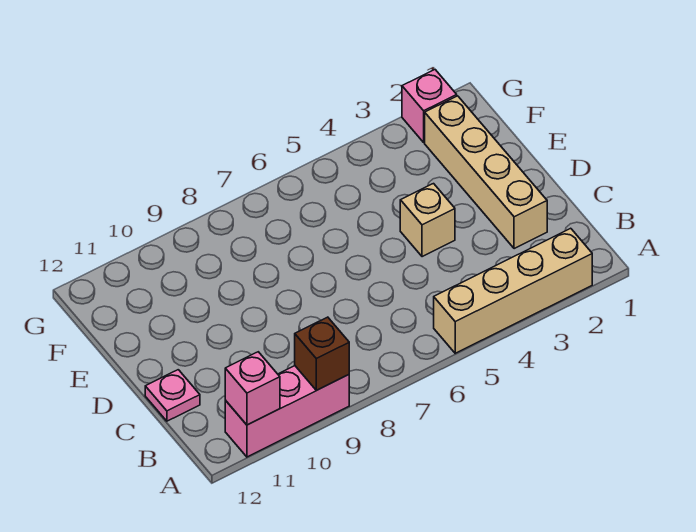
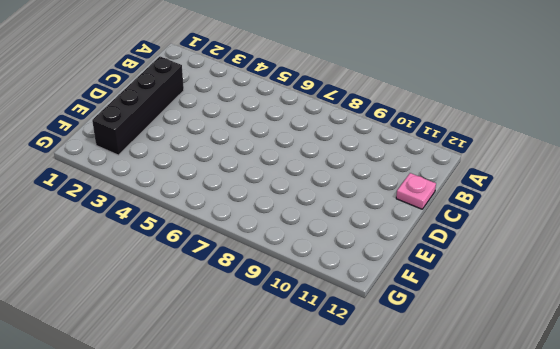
black 1x4 brick [92,57,184,155] -> tan 1x4 brick [425,96,547,249]
none -> tan 1x4 brick [434,228,592,353]
none -> pink 1x3 brick [225,366,349,457]

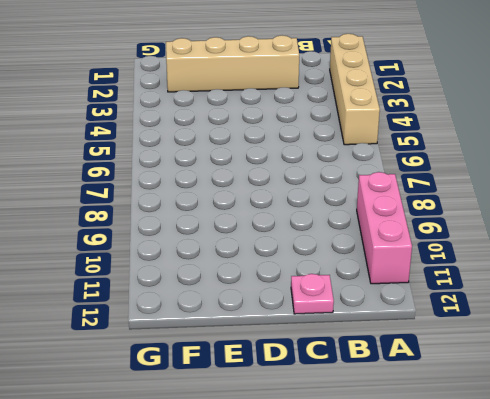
none -> tan 1x1 brick [400,184,455,257]
none -> pink 1x1 brick [402,70,457,142]

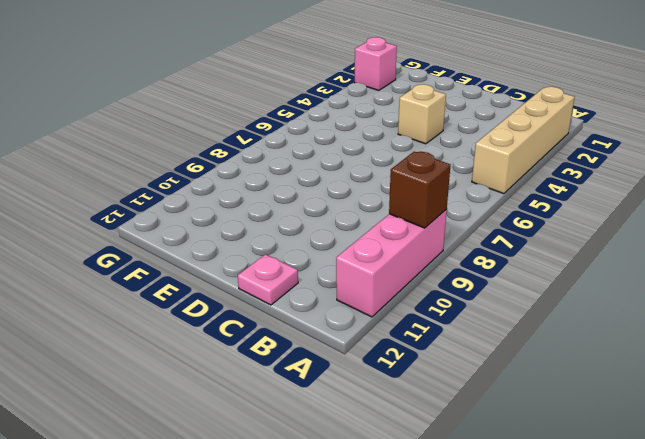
none -> tan 1x4 brick [425,96,547,249]
none -> pink 1x1 brick [225,352,280,425]

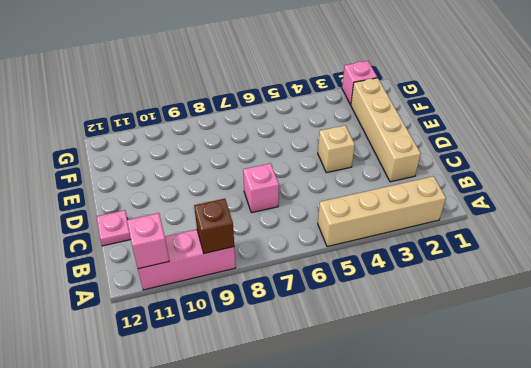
pink 1x1 brick [243,163,279,213] -> none

